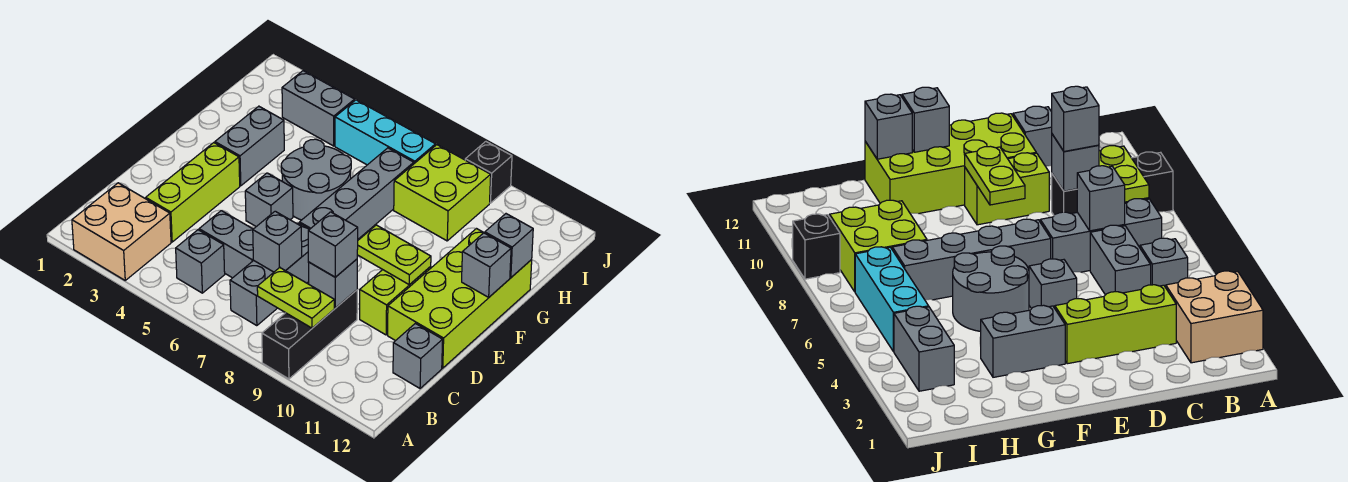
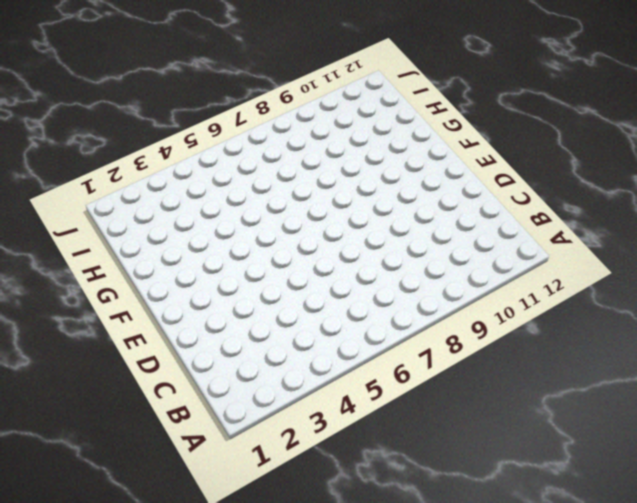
none -> tan 2x2 brick [72,183,171,280]
none -> black 1x3 brick [262,290,357,379]
none -> grey 1x1 brick [176,230,225,293]

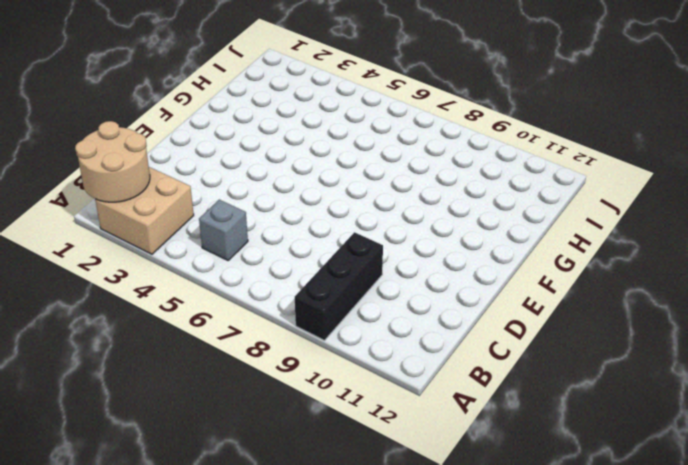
tan 2x2 round brick [75,121,150,202] -> none
none -> grey 1x3 brick [230,223,310,326]
none -> lime 1x3 brick [145,143,240,242]
none -> grey 1x2 brick [199,211,253,278]

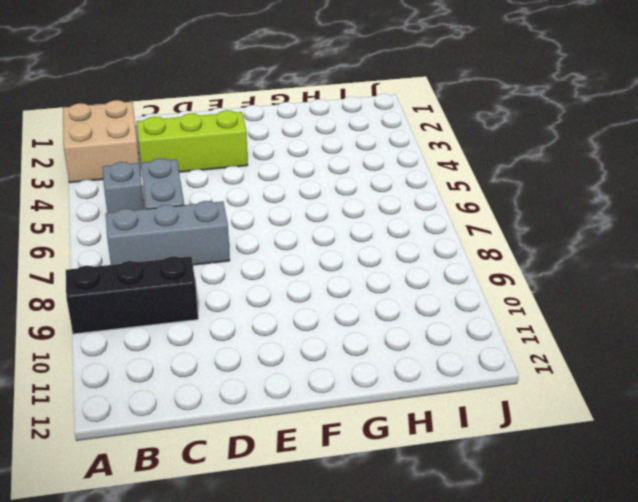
none -> grey 1x1 brick [393,323,443,388]
none -> lime 1x2 brick [360,267,431,335]
none -> lime 2x4 brick [388,229,532,368]

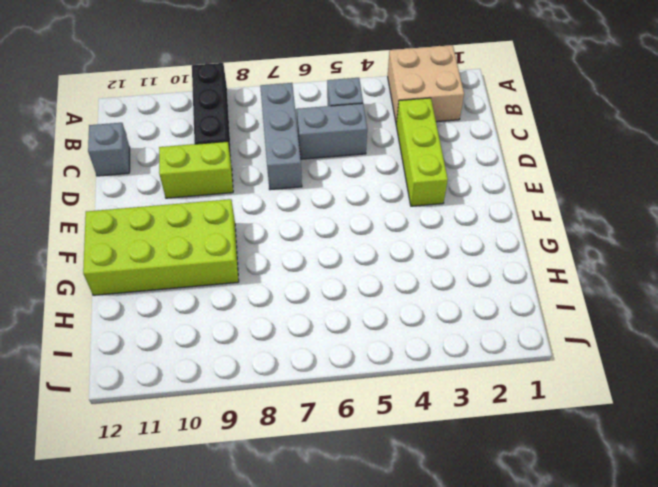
lime 1x2 brick [159,141,233,198] -> lime 1x2 brick turned to [360,267,431,335]
lime 2x4 brick [83,199,239,295] -> lime 2x4 brick turned to [388,229,532,368]
none -> grey 1x1 brick [245,173,293,227]
none -> grey 1x4 brick [300,148,414,239]
none -> grey 1x2 brick [215,106,284,186]

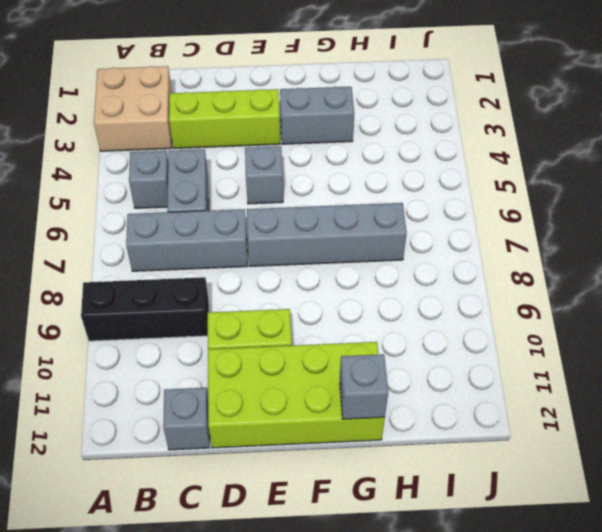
none -> grey 2x2 round brick [281,139,351,220]
none -> lime 2x2 brick [394,145,491,241]
none -> grey 1x2 brick [282,71,355,146]

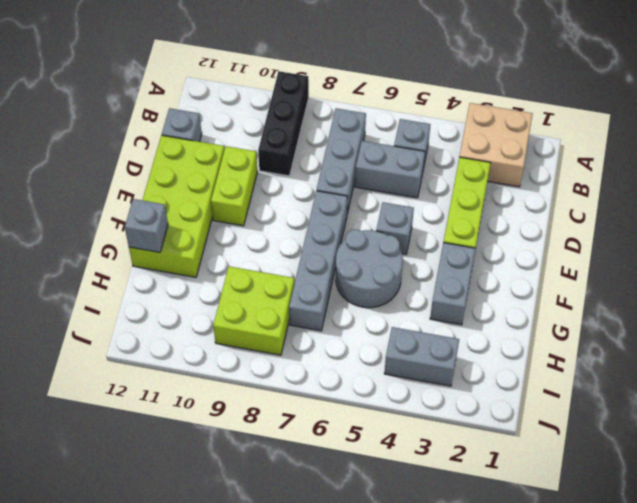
none -> cyan 1x3 brick [335,100,436,165]
none -> black 1x1 brick [465,142,512,203]
none -> lime 1x2 plate [257,268,334,328]

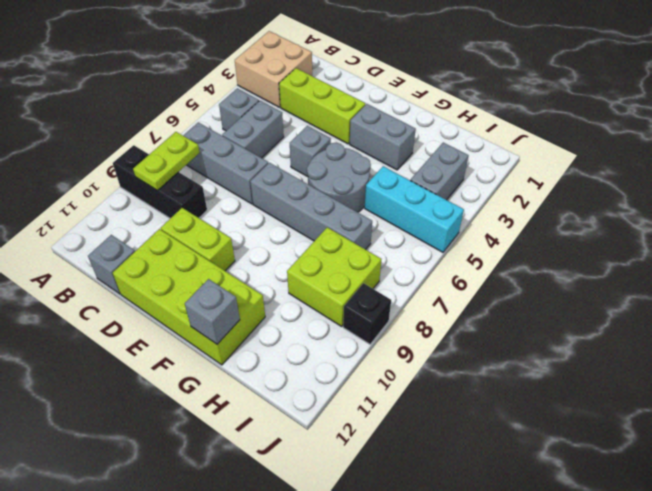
cyan 1x3 brick [365,166,464,252] -> cyan 1x3 brick turned to [335,100,436,165]
none -> grey 1x1 brick [253,211,302,272]
none -> grey 1x1 brick [308,259,357,308]
none -> lime 1x2 plate [357,225,431,285]

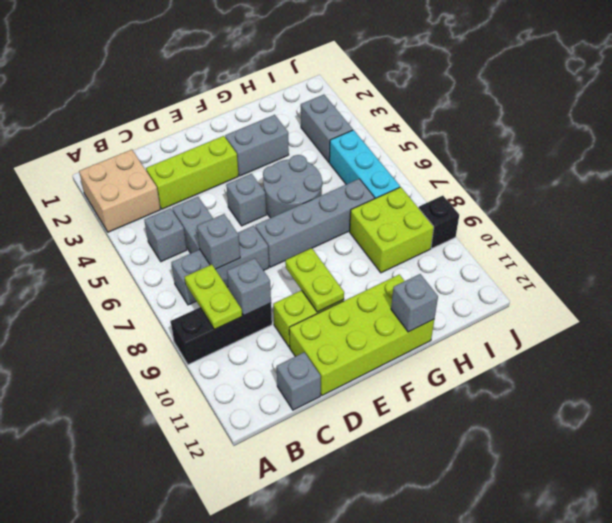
none -> grey 1x1 brick [462,233,511,297]
none -> grey 1x1 brick [308,212,358,277]

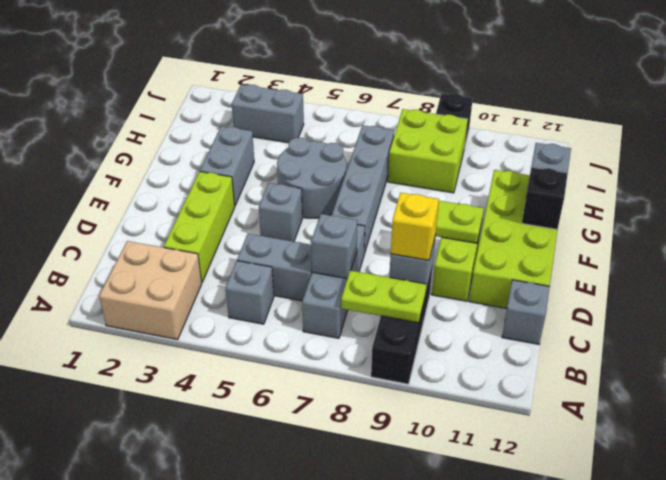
yellow 1x1 brick [391,193,439,260] -> grey 1x1 brick [308,212,358,277]
black 1x1 brick [522,167,568,230] -> grey 1x1 brick [462,233,511,297]
none -> cyan 1x3 brick [335,100,436,165]

